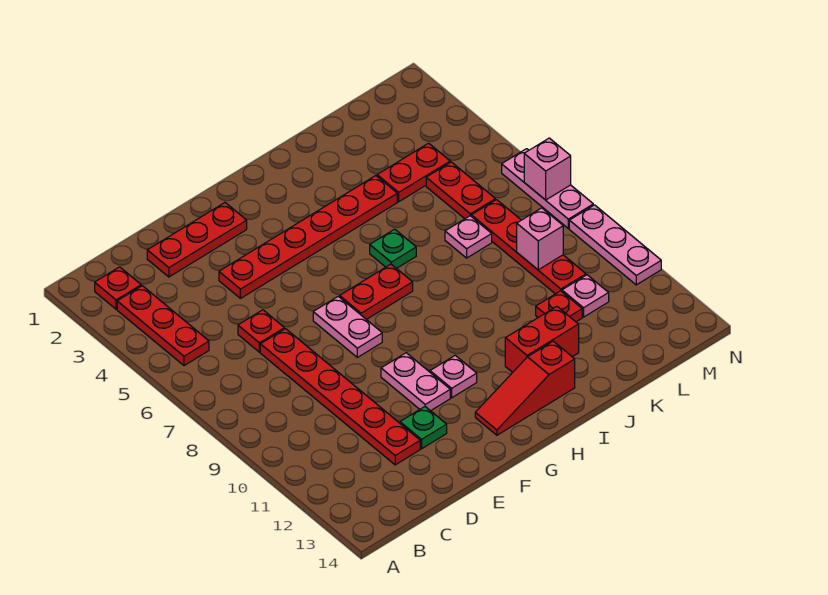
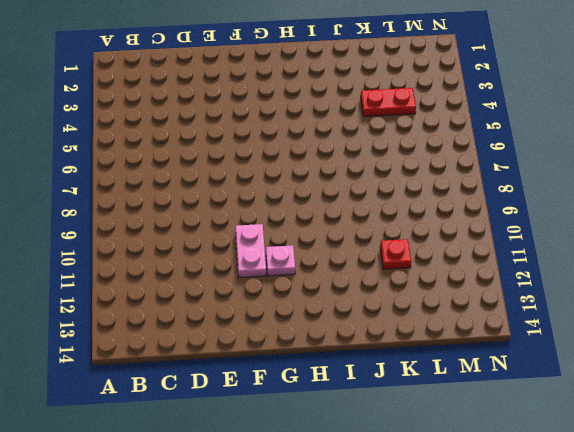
none -> red 1x1 plate [95,267,141,309]
none -> red 1x3 plate [117,286,209,366]
none -> red 1x3 plate [147,203,247,277]

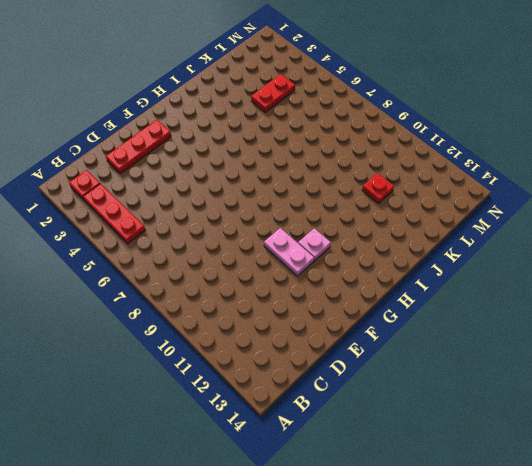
none -> red 1x1 plate [238,310,284,352]
none -> red 1x6 plate [260,329,420,465]
none -> red 1x6 plate [219,176,397,298]

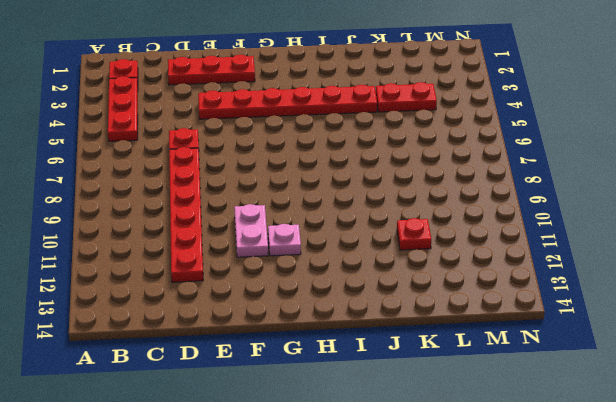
none -> green 1x1 plate [400,407,447,449]
none -> pink 1x2 plate [313,296,382,357]
none -> red 1x2 plate [340,264,413,320]

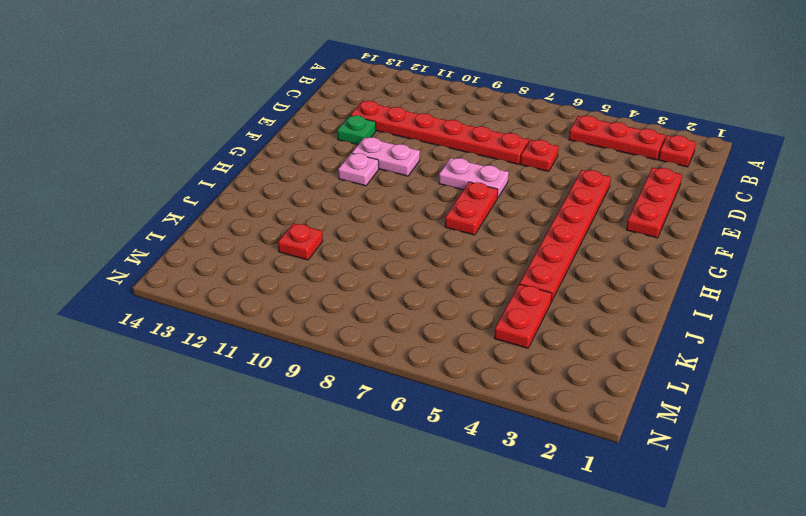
none -> red 1x3 slope [475,341,575,435]
none -> green 1x1 plate [370,229,416,269]
none -> red 1x2 brick [505,306,579,372]

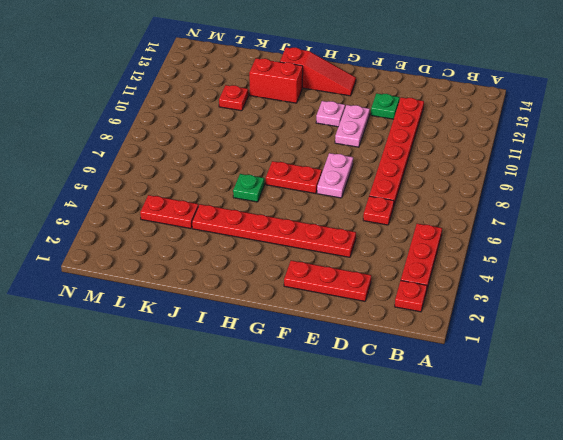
none -> pink 1x1 plate [445,216,492,258]
none -> red 1x2 plate [426,162,495,219]
none -> red 1x4 plate [471,200,586,294]

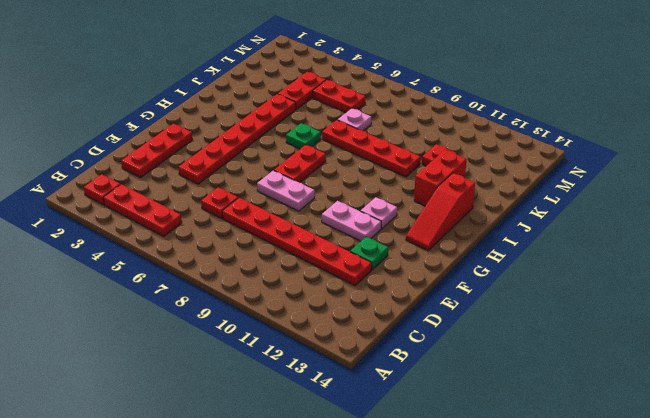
red 1x4 plate [322,120,420,177] -> red 1x4 plate moved to [471,200,586,294]
none -> pink 1x1 plate [562,275,609,317]
none -> pink 1x3 plate [502,149,593,228]
none -> pink 1x3 plate [569,205,661,285]

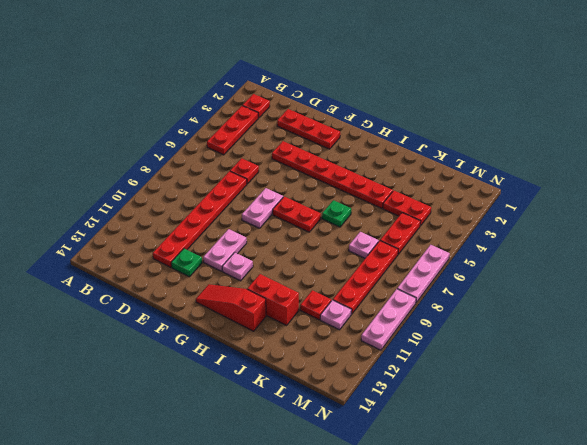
none -> pink 1x1 brick [517,208,563,270]
none -> pink 1x1 brick [524,138,571,200]

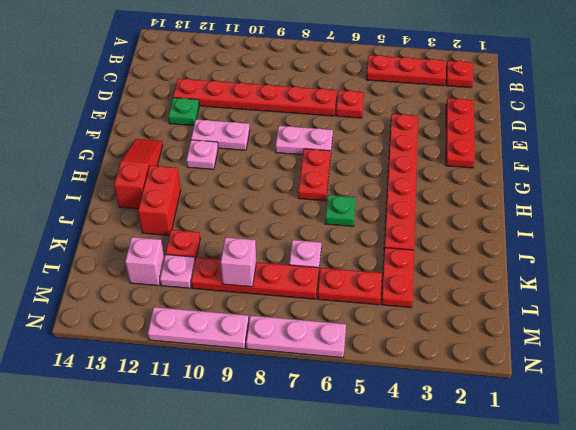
pink 1x1 brick [125,237,164,286] -> pink 1x1 brick moved to [524,138,571,200]

